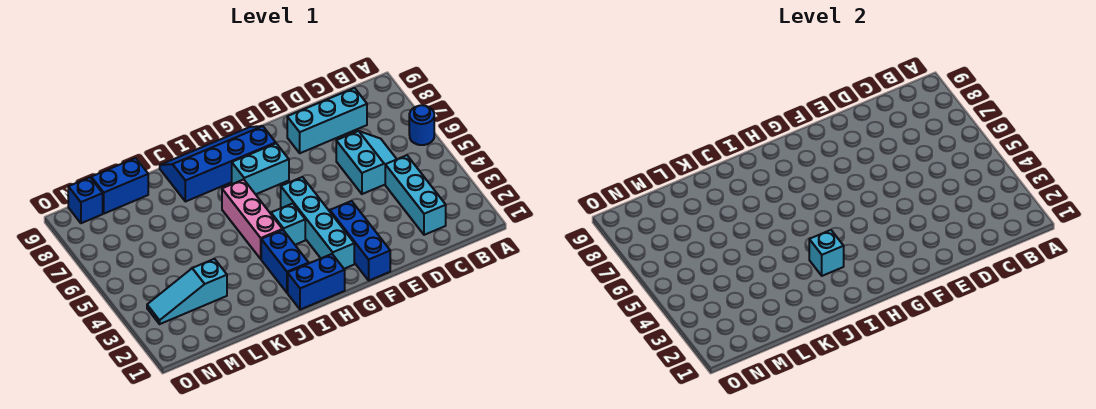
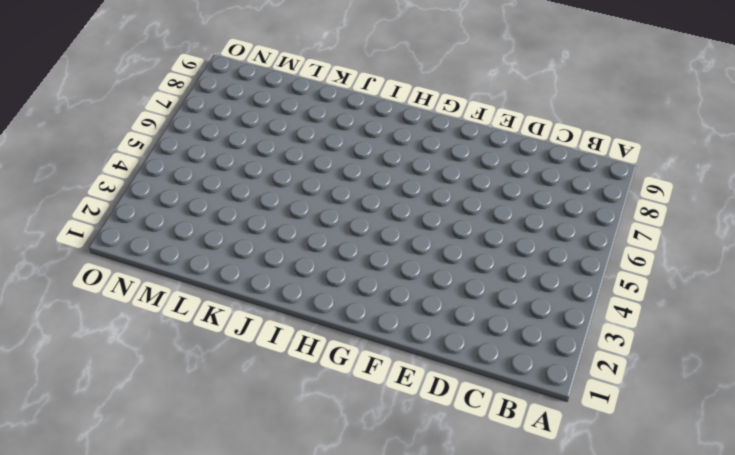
none -> blue 1x1 round brick [409,105,434,145]
none -> cyan 1x3 brick [385,155,446,235]
none -> cyan 2x2 slope [336,131,397,194]

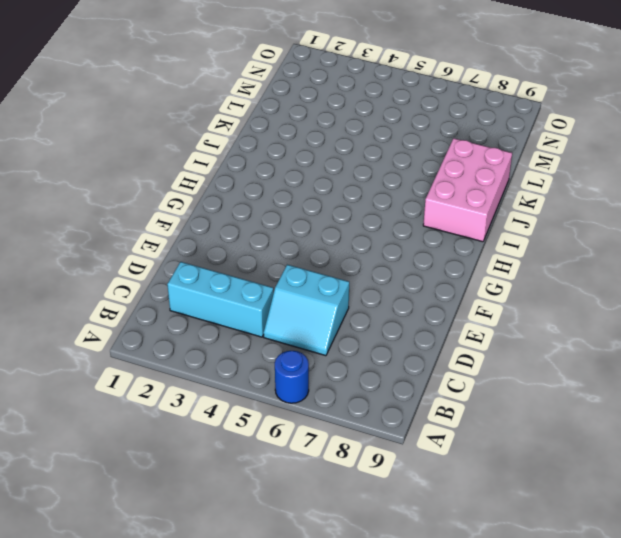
pink 2x3 brick [423,138,512,242] -> blue 2x4 slope [160,126,276,202]
none -> cyan 1x3 brick [287,88,367,153]
none -> blue 1x3 brick [330,201,390,280]
none -> cyan 1x4 brick [281,177,354,269]

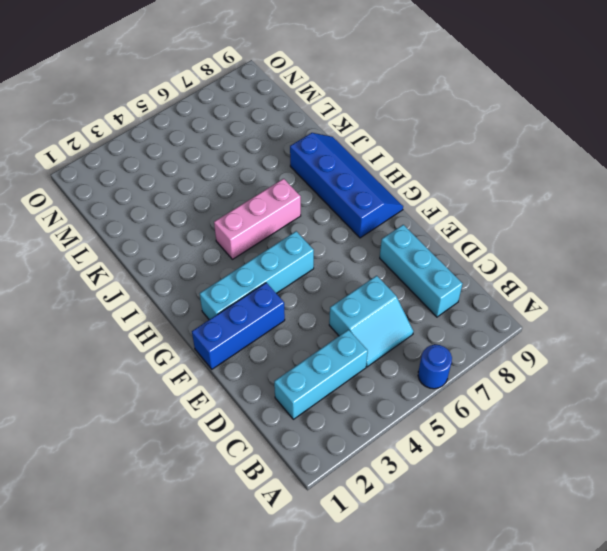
none -> cyan 1x2 brick [232,144,289,194]
none -> blue 1x2 brick [288,254,345,310]
none -> cyan 1x1 brick [271,203,305,245]

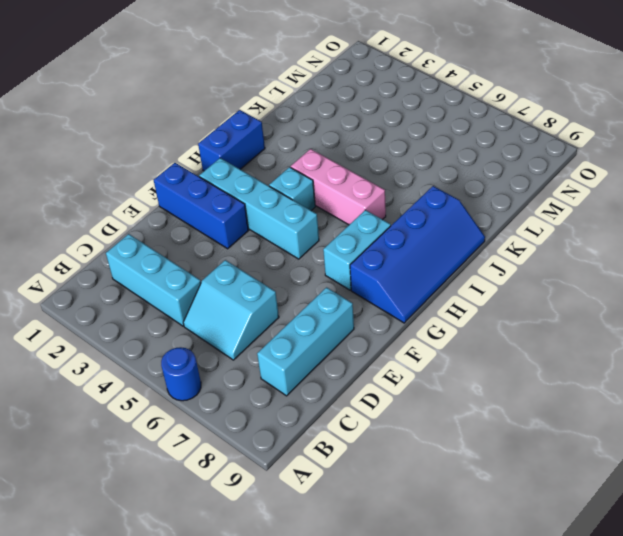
none -> blue 1x2 brick [261,230,309,293]
none -> cyan 1x3 slope [147,259,227,324]
none -> blue 1x2 brick [91,158,148,214]

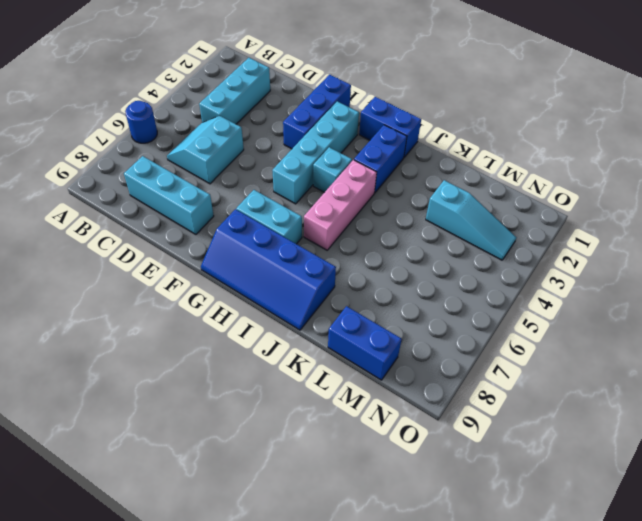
none -> blue 1x1 brick [68,177,103,223]
none -> cyan 1x1 brick [809,230,844,276]

